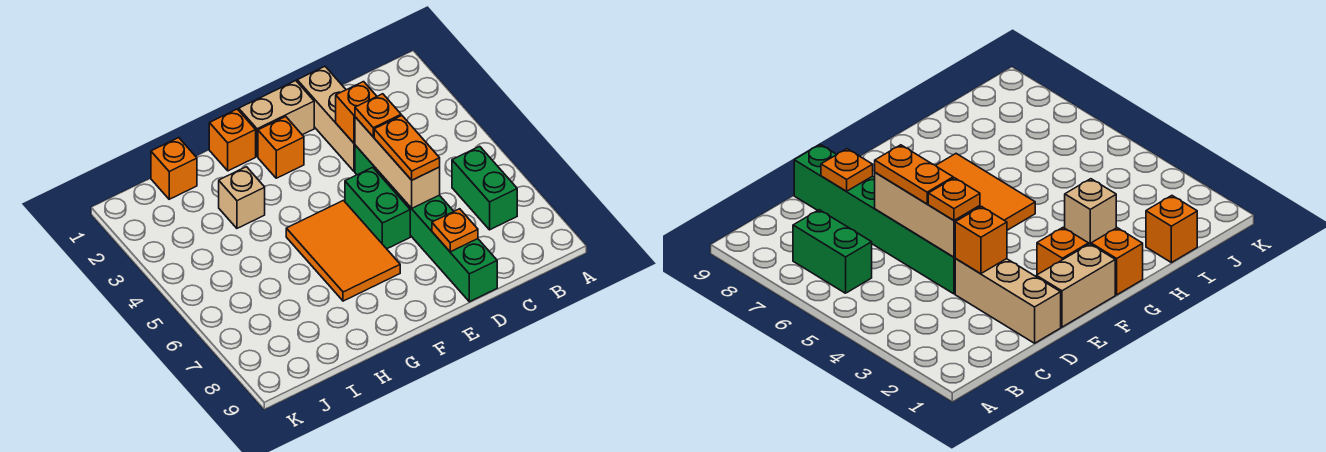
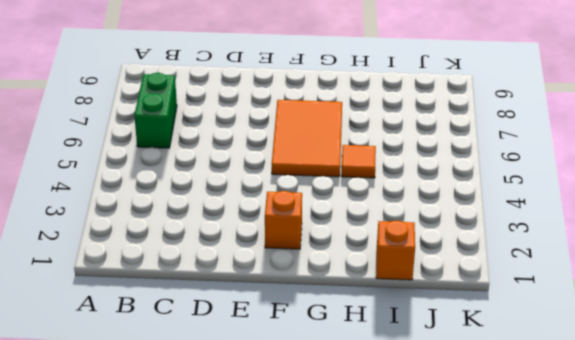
orange 1x1 tile [342,145,376,178] -> none
none -> tan 1x3 brick [297,67,355,172]
none -> green 1x6 brick [355,145,497,302]
none -> tan 1x2 brick [239,81,314,157]

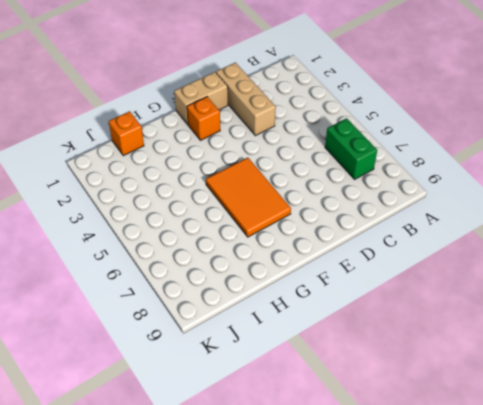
none -> green 1x6 brick [355,145,497,302]
none -> green 1x2 brick [345,167,410,249]
none -> orange 1x1 brick [209,109,256,171]

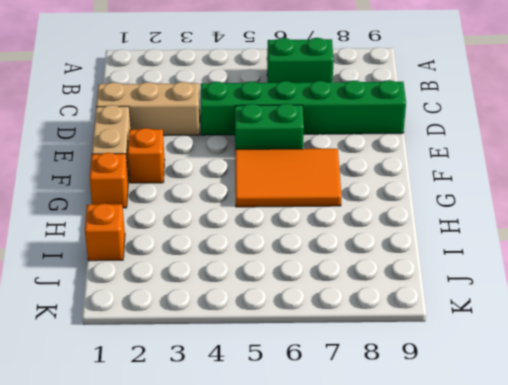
none -> tan 1x1 brick [219,167,265,228]
none -> orange 1x1 brick [336,82,377,143]
none -> tan 1x3 brick [355,117,440,208]

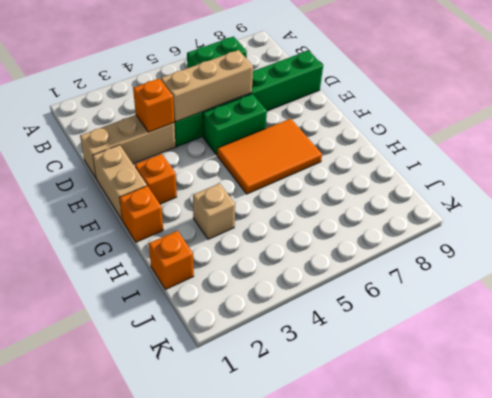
none -> orange 1x1 plate [432,209,478,252]
none -> orange 1x1 plate [355,94,401,137]
none -> orange 1x2 plate [374,116,440,180]

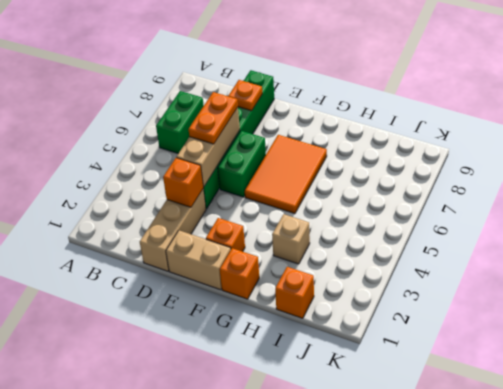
none -> orange 1x1 plate [355,94,401,137]

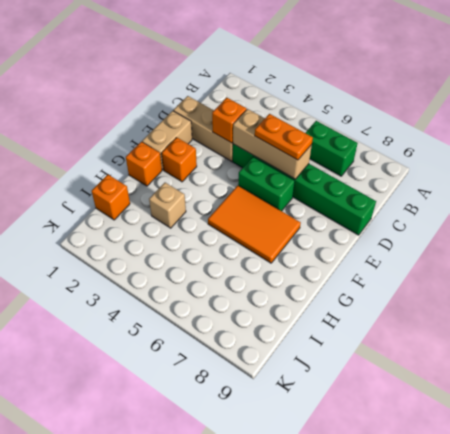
none -> orange 1x1 plate [432,209,478,252]
none -> orange 1x1 plate [355,94,401,137]

